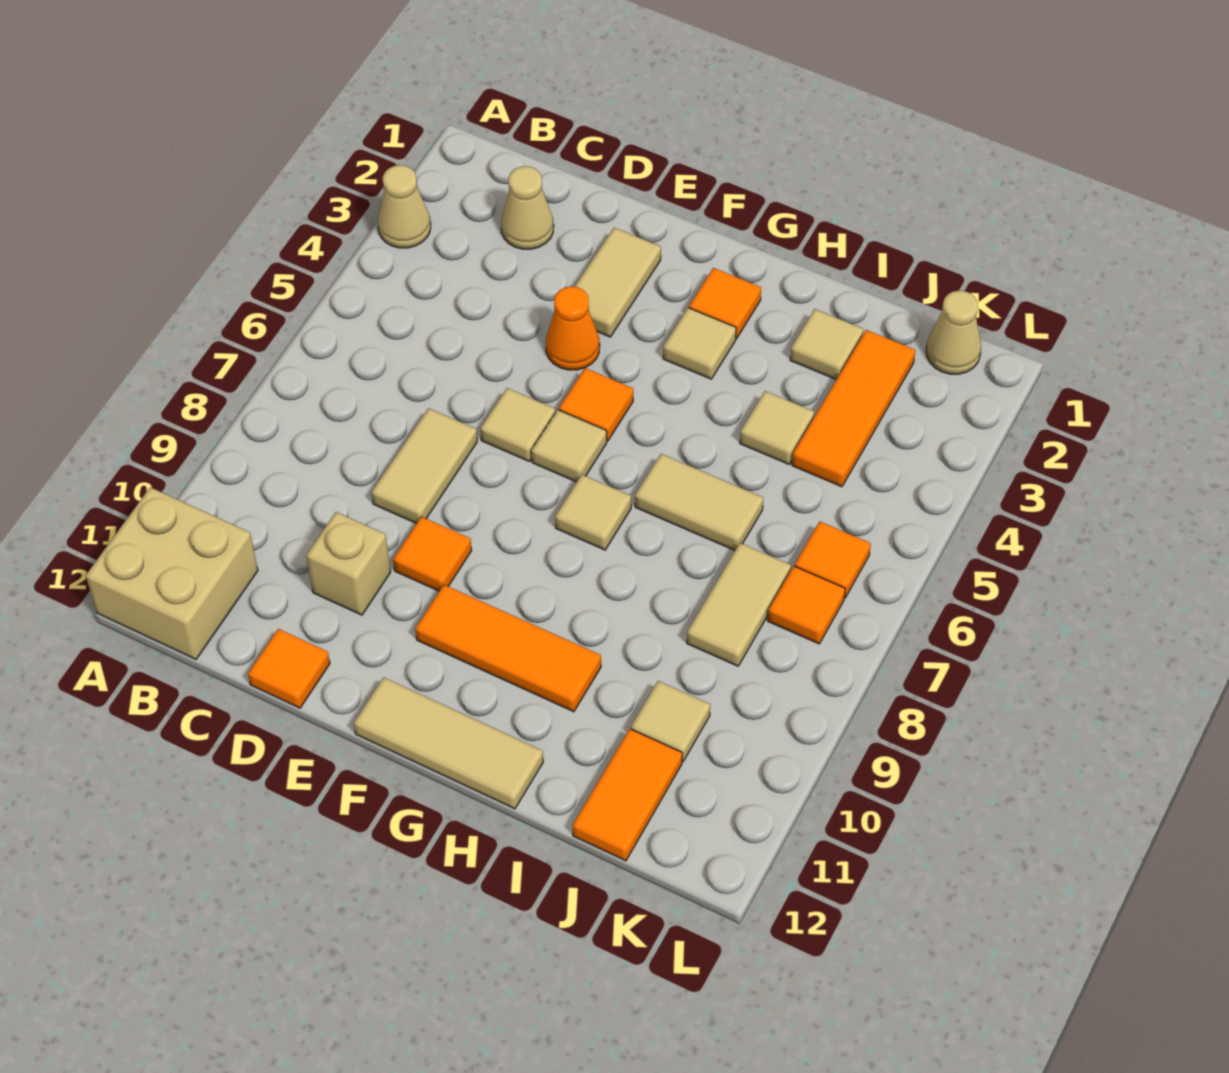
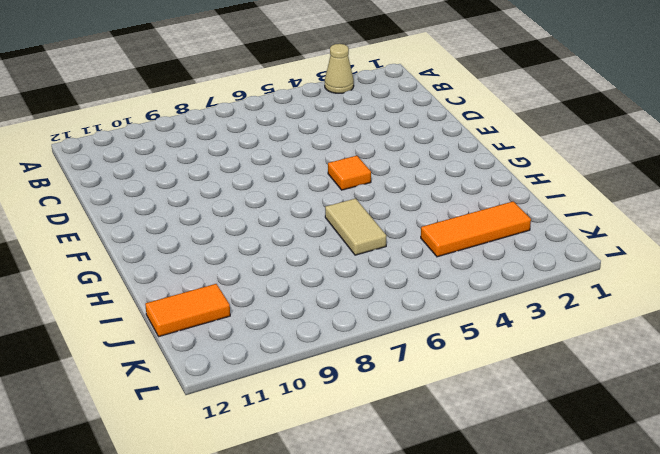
none -> tan 2x2 brick [86,487,258,659]
none -> tan 1x1 cone [501,166,554,249]
none -> tan 1x2 tile [371,408,477,523]

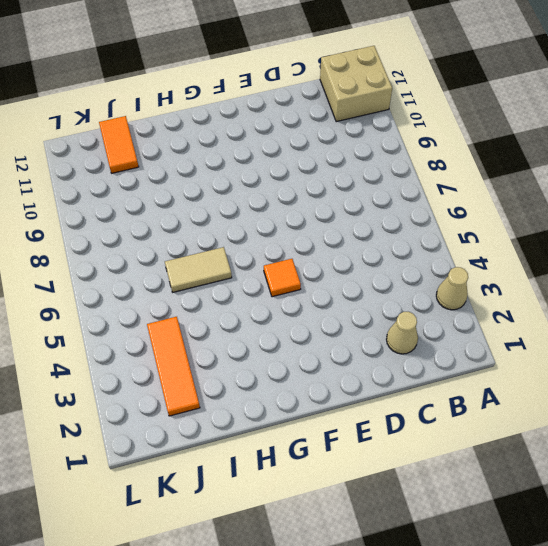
none -> tan 1x2 tile [371,408,477,523]
none -> tan 1x1 brick [306,512,391,615]
none -> orange 1x1 tile [248,629,330,708]

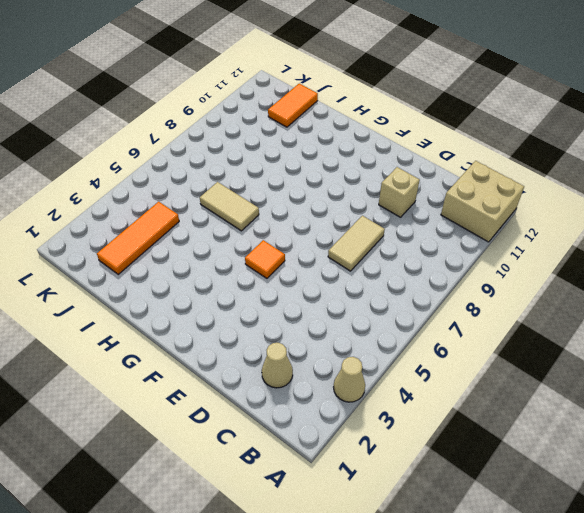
none -> orange 1x1 tile [248,629,330,708]
none -> tan 1x2 tile [574,228,661,337]
none -> orange 1x1 cone [546,287,600,370]

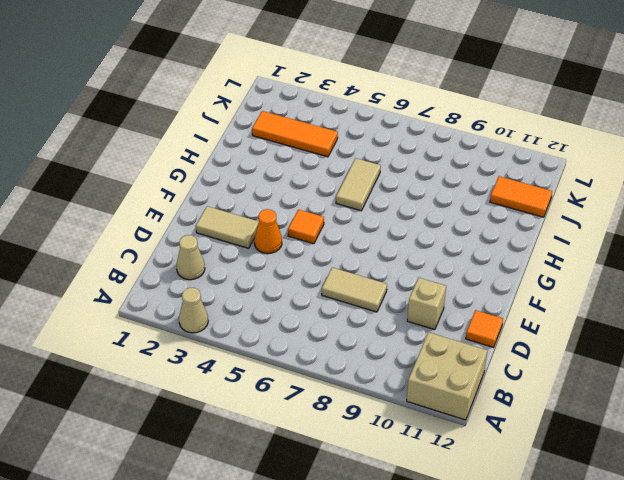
none -> tan 1x1 tile [480,388,555,462]
none -> orange 1x1 tile [393,517,472,591]
none -> tan 1x1 tile [531,410,607,482]

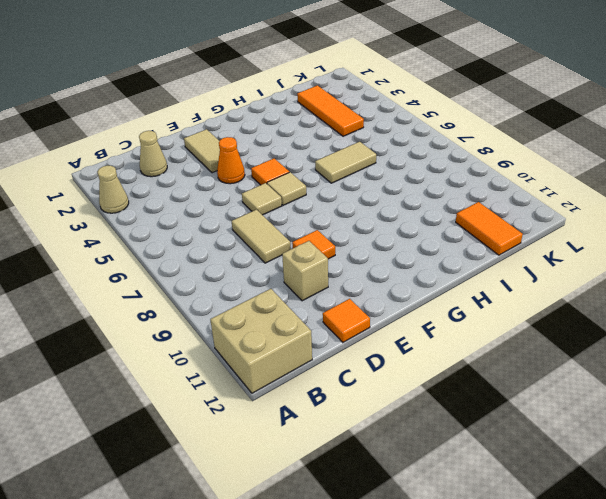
none -> orange 1x3 tile [415,585,601,712]
none -> tan 1x3 tile [354,677,543,809]
none -> orange 1x1 tile [689,268,761,338]

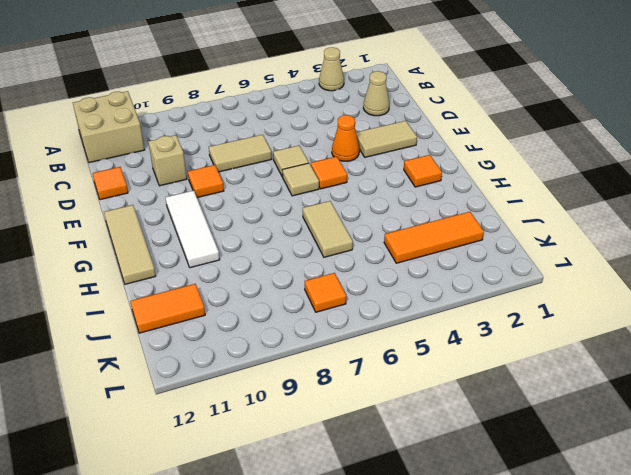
white 1x3 tile [165,190,220,268] -> orange 1x3 tile [415,585,601,712]
none -> tan 1x1 tile [663,308,736,379]
none -> tan 1x1 tile [555,475,631,550]
none -> tan 1x1 tile [790,309,863,380]

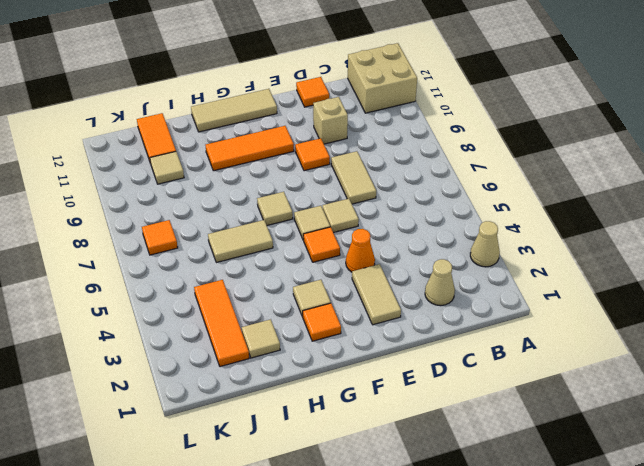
none -> tan 1x1 tile [740,391,814,464]
none -> tan 1x2 tile [687,543,791,666]
none -> tan 1x1 cone [926,291,981,374]

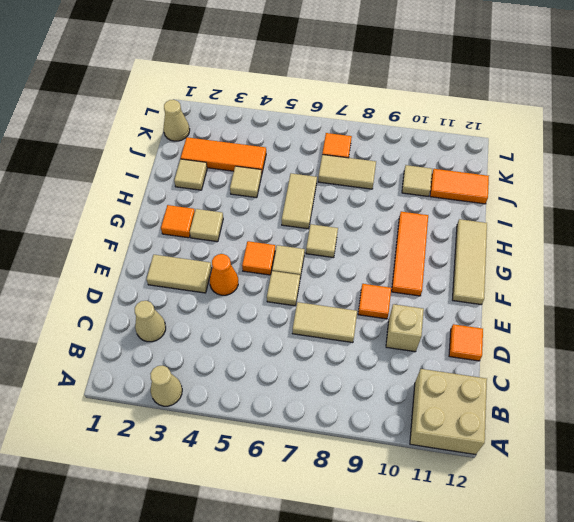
none -> orange 1x1 tile [795,521,871,598]

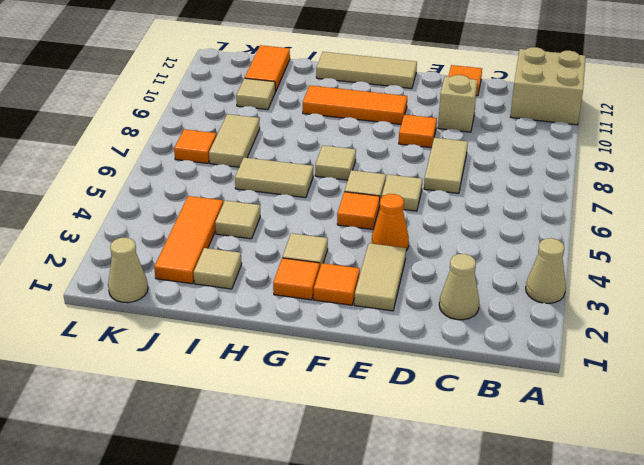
orange 1x1 tile [314,263,360,305] -> orange 1x1 tile moved to [795,521,871,598]

